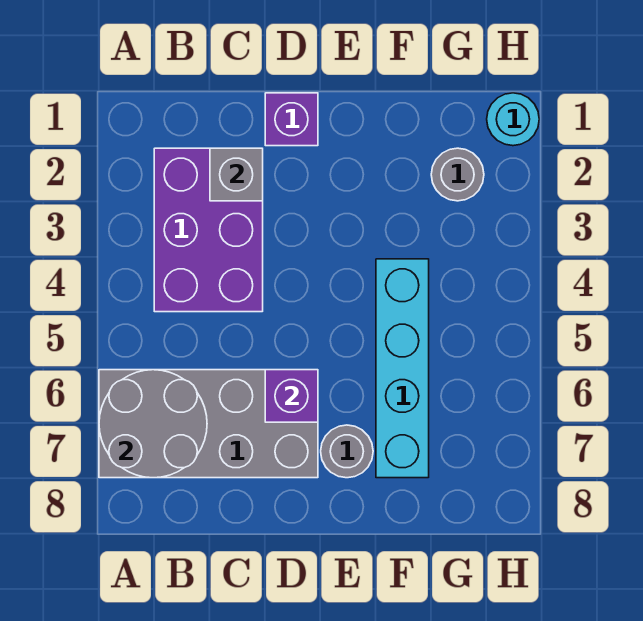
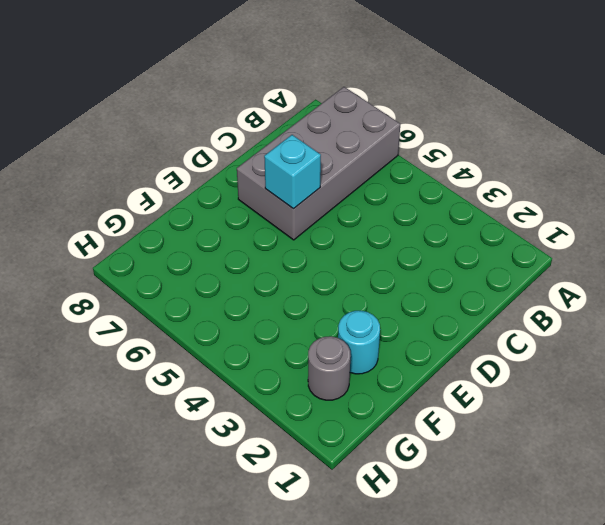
cyan 1x1 brick [264,135,321,209] -> purple 1x1 brick [265,370,318,422]
cyan 1x1 round brick [338,311,380,374] -> cyan 1x1 round brick moved to [487,93,539,146]
none -> purple 2x3 brick [154,148,263,312]
none -> purple 1x1 brick [265,93,318,146]

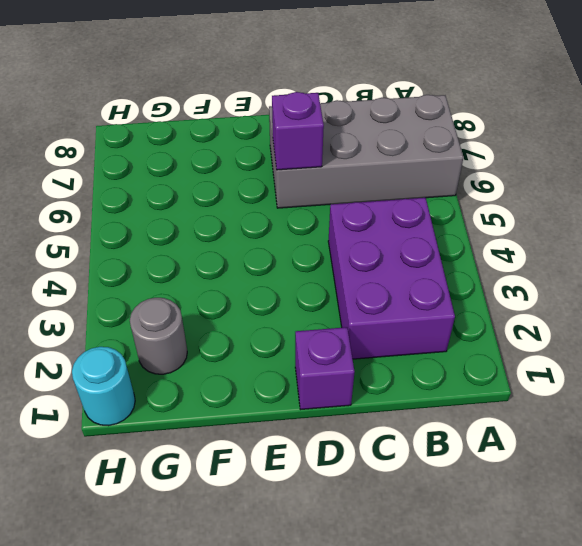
none -> grey 1x1 round brick [321,425,373,478]
none -> cyan 1x4 brick [376,259,429,478]

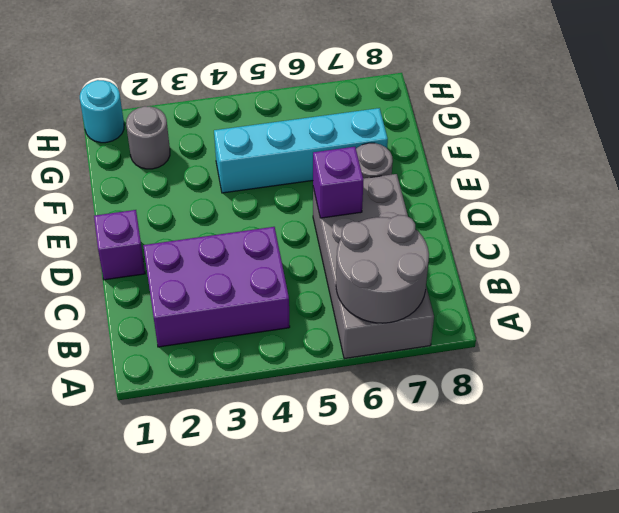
none -> grey 1x1 brick [210,148,263,201]

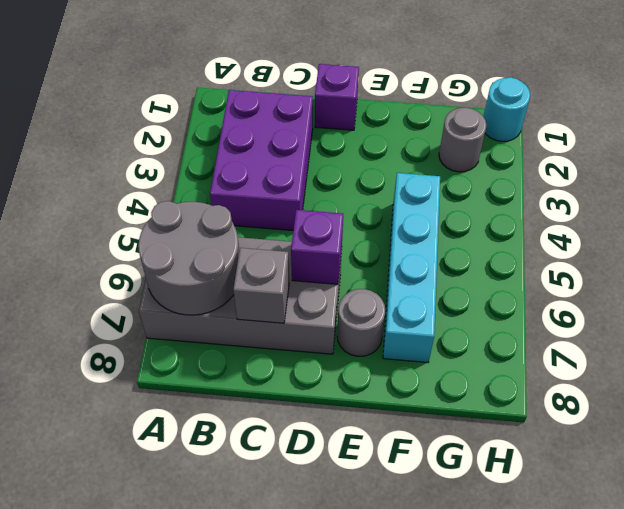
grey 1x1 brick [233,248,289,323] -> grey 1x1 brick moved to [210,148,263,201]

